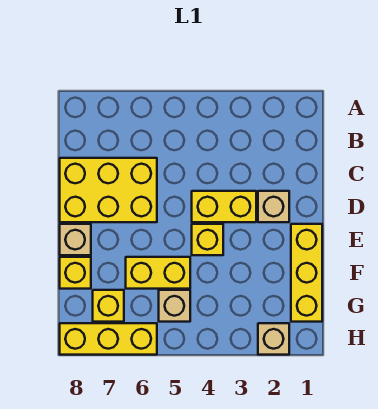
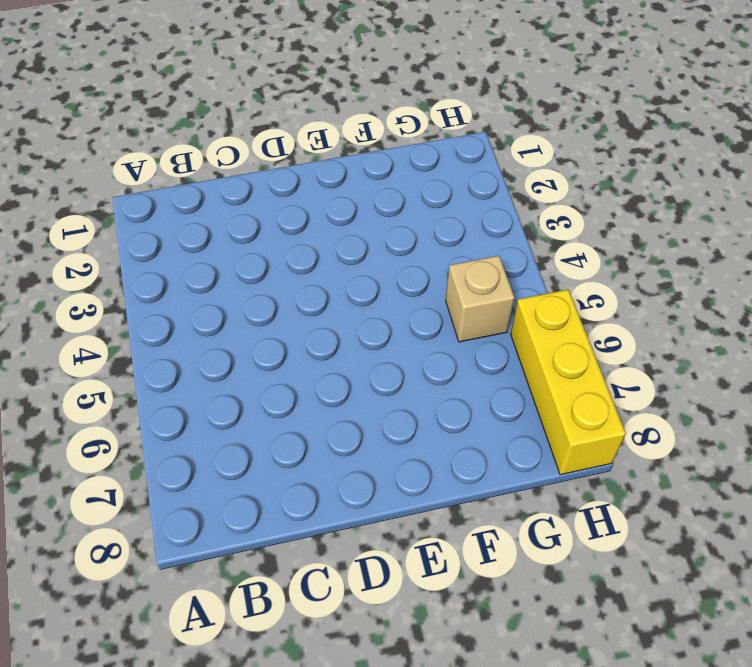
none -> yellow 2x3 brick [60,158,157,222]
none -> tan 1x1 brick [258,191,289,222]
none -> yellow 1x2 brick [192,191,256,222]

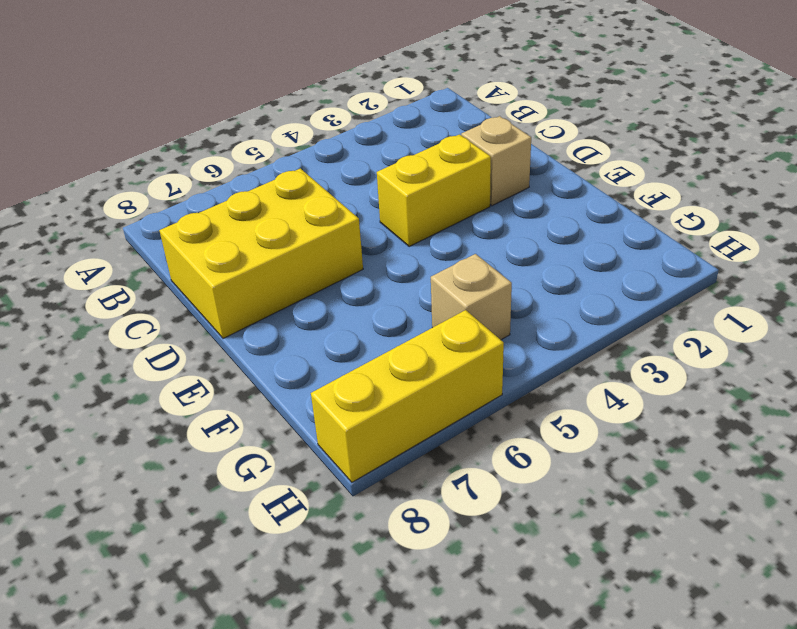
none -> yellow 1x3 brick [291,224,322,322]
none -> yellow 1x1 brick [192,224,223,255]
none -> tan 1x1 brick [60,224,91,255]

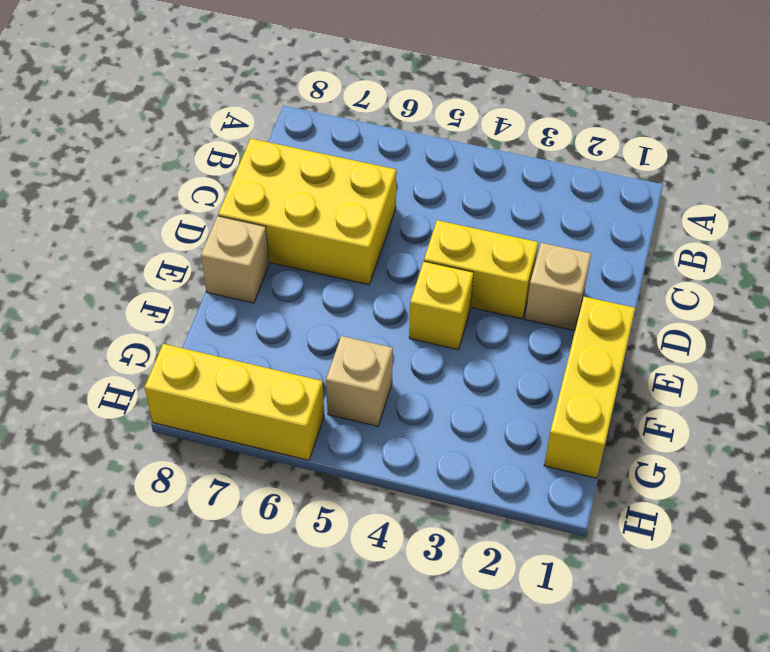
none -> yellow 1x2 brick [126,257,190,289]
none -> yellow 1x1 brick [60,257,91,289]
none -> yellow 1x1 brick [93,290,124,322]

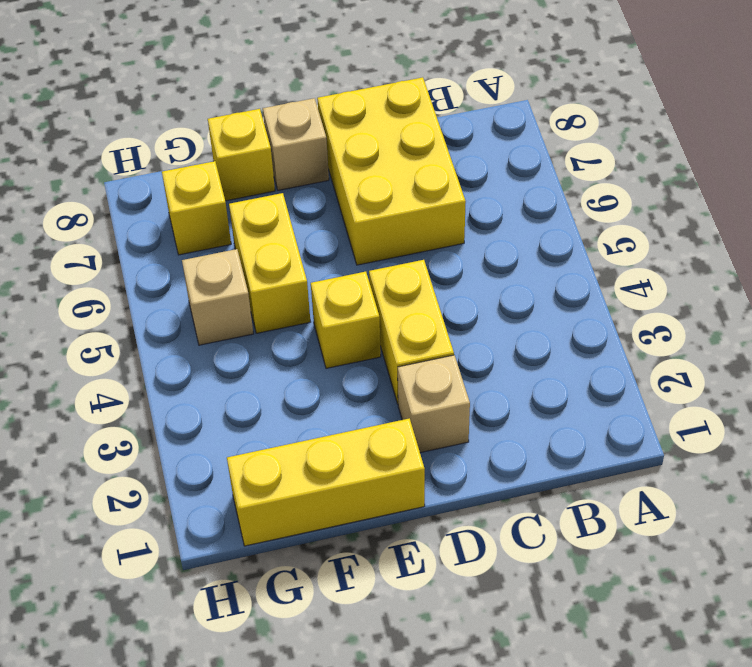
none -> tan 1x1 brick [258,323,289,355]
none -> yellow 1x3 brick [60,323,157,355]

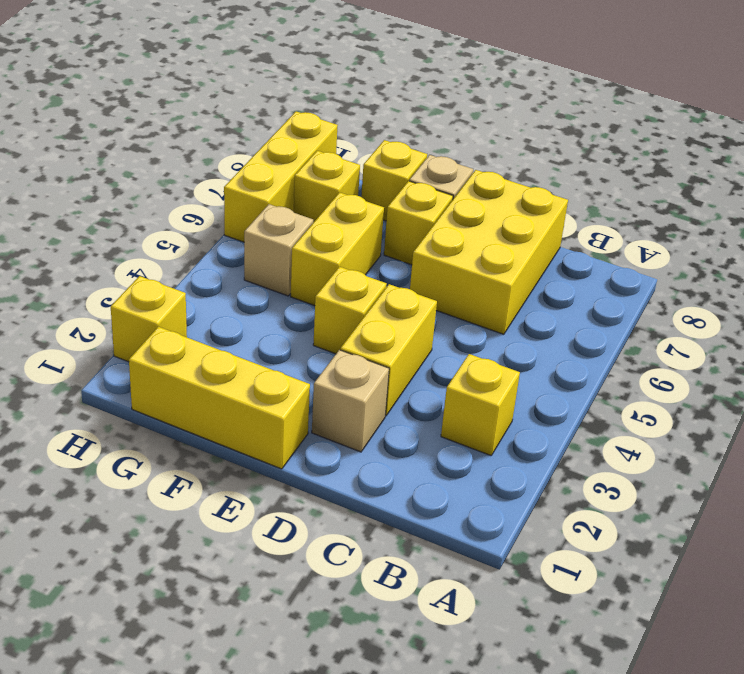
yellow 1x1 brick [441,354,520,456] -> none
yellow 1x1 brick [384,181,453,265] -> none
yellow 1x1 brick [111,276,187,362] -> tan 1x1 brick [258,323,289,355]

